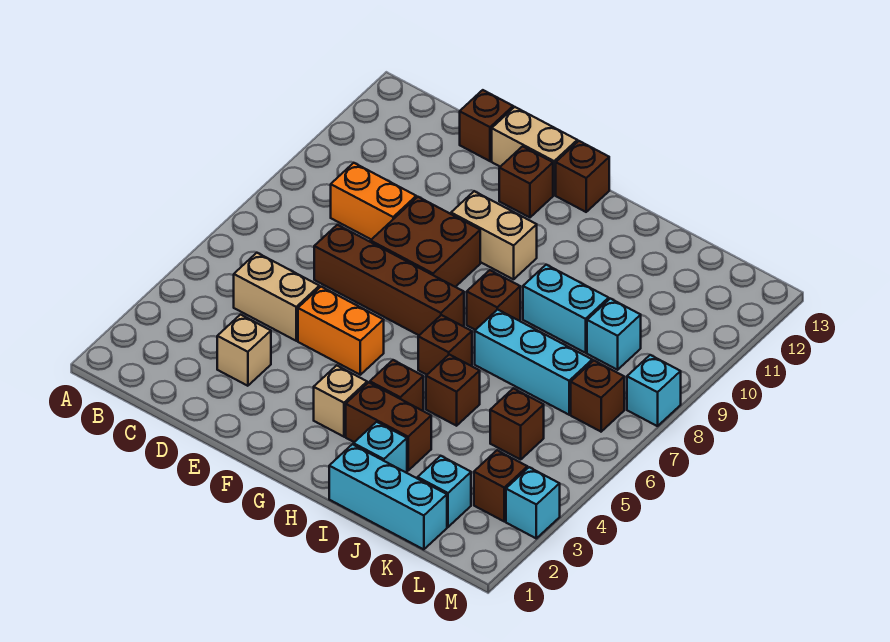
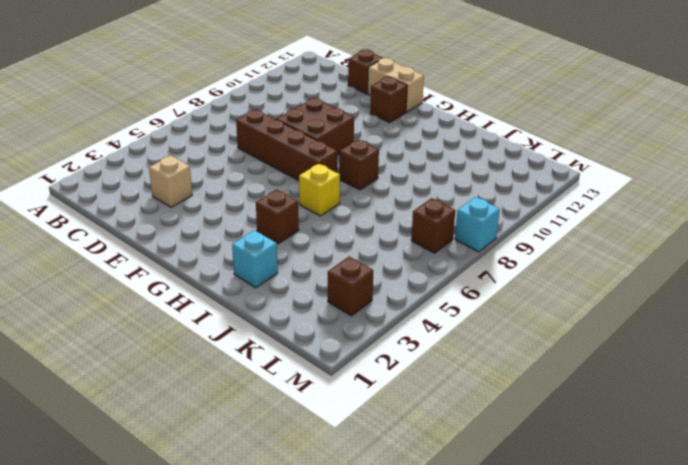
yellow 1x1 brick [299,164,340,216] -> brown 1x1 brick [418,315,472,375]
none -> tan 1x2 brick [234,253,319,341]
none -> orange 1x2 brick [331,163,416,240]
none -> orange 1x2 brick [298,287,384,375]

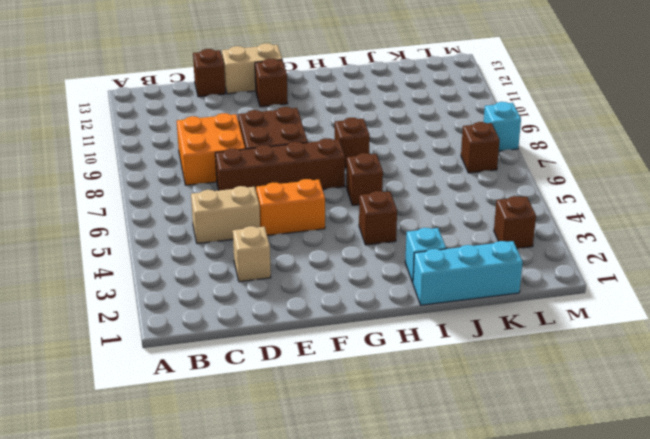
orange 2x2 brick [177,113,245,185] -> orange 1x2 brick [331,163,416,240]
none -> tan 1x2 brick [451,191,537,279]
none -> tan 1x1 brick [314,365,367,437]
none -> brown 1x1 brick [556,141,609,212]

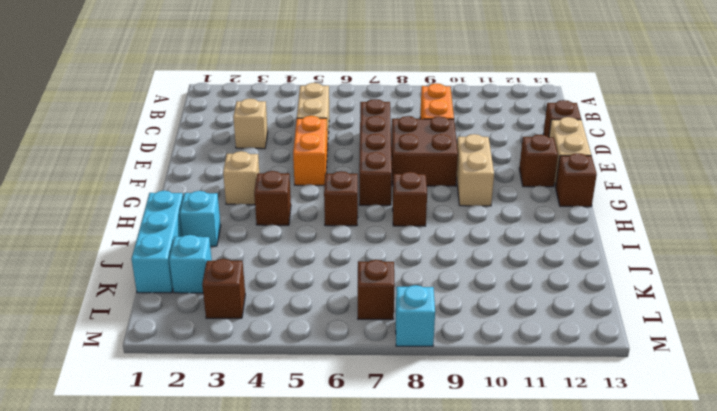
none -> brown 1x2 brick [346,382,431,470]
none -> brown 1x1 brick [426,354,480,426]
none -> cyan 1x3 brick [475,310,592,415]

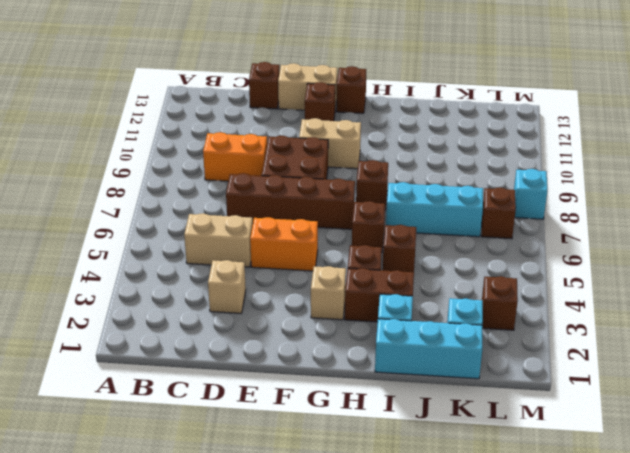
none -> cyan 1x2 brick [523,265,609,353]
none -> brown 1x1 brick [490,388,544,460]
none -> cyan 1x1 brick [587,299,641,370]

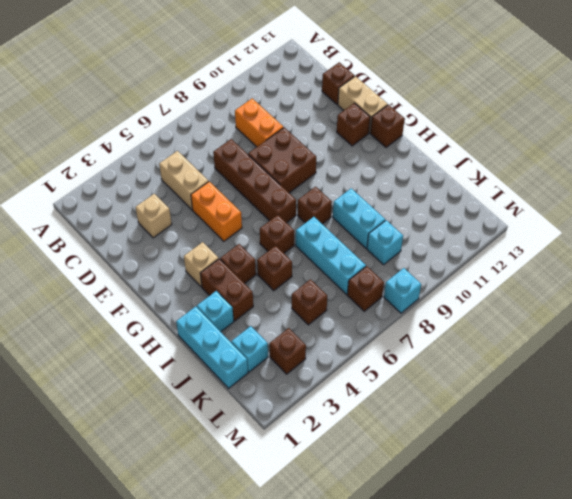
none -> tan 1x2 brick [451,191,537,279]
none -> cyan 1x1 brick [506,467,560,538]

